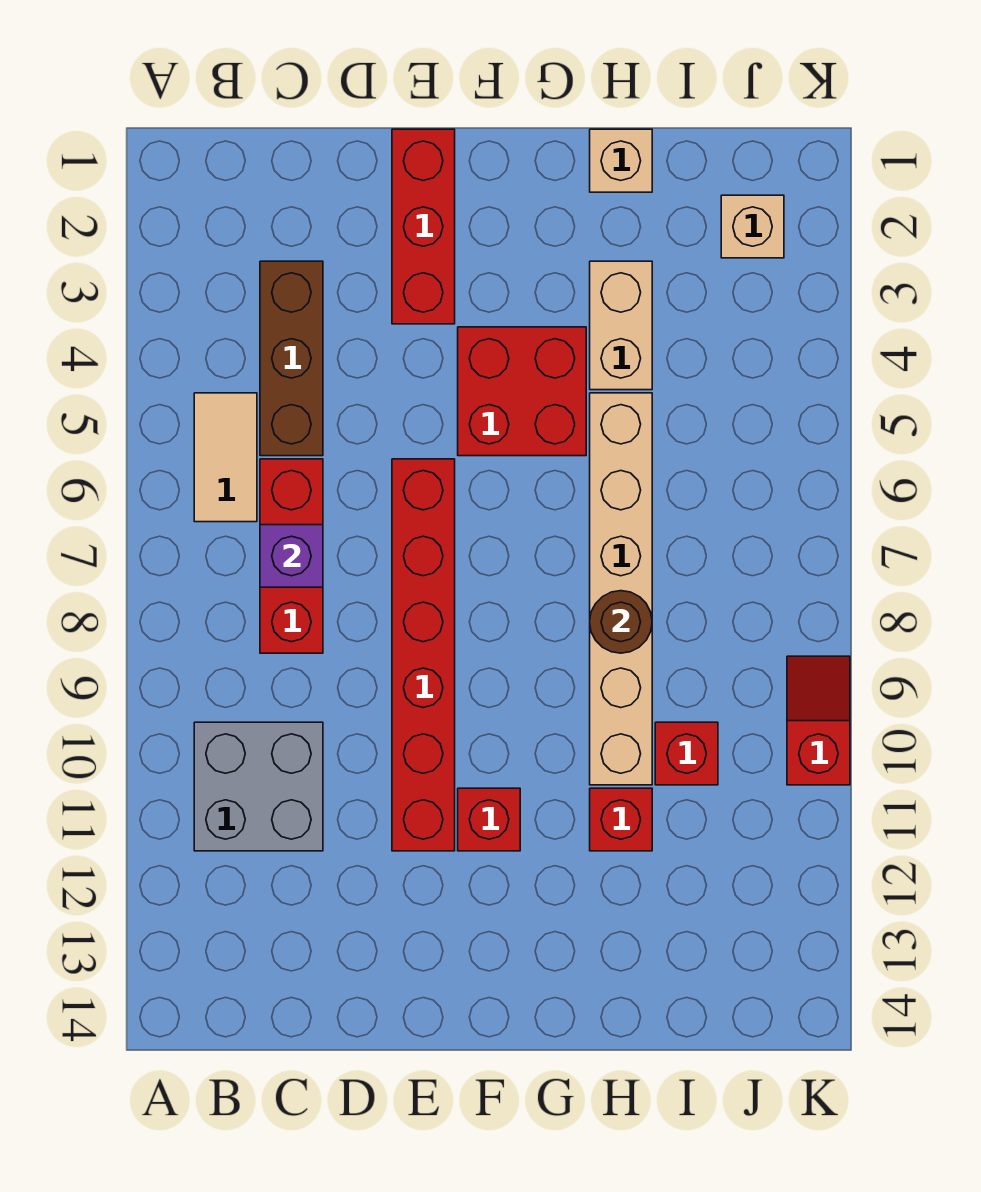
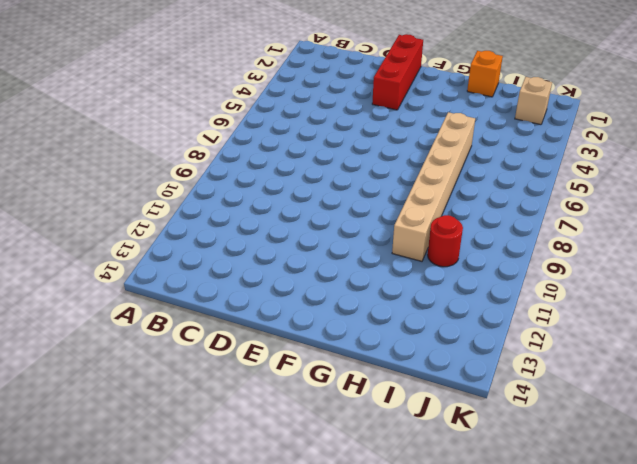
orange 1x1 brick [467,51,503,97] -> tan 1x1 brick [590,129,652,192]
red 1x1 round brick [428,215,463,267] -> red 1x1 brick [655,722,718,785]
none -> tan 1x2 tile [194,393,257,522]
none -> grey 2x2 brick [194,722,323,851]
none -> brown 1x3 brick [260,261,323,456]

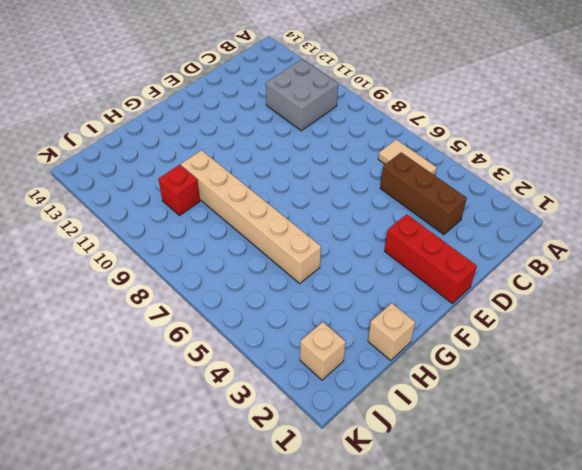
none -> red 1x3 brick [260,459,323,653]
none -> red 1x6 brick [392,459,455,851]
none -> red 2x2 brick [458,327,586,456]

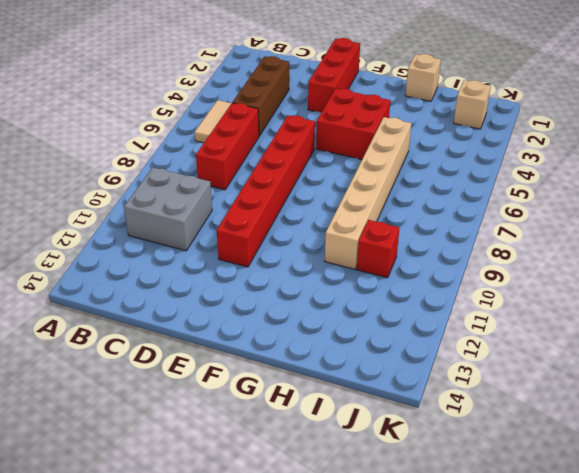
none -> red 1x1 brick [458,788,520,851]
none -> tan 1x2 brick [590,261,652,390]
none -> red 1x1 brick [590,788,652,851]

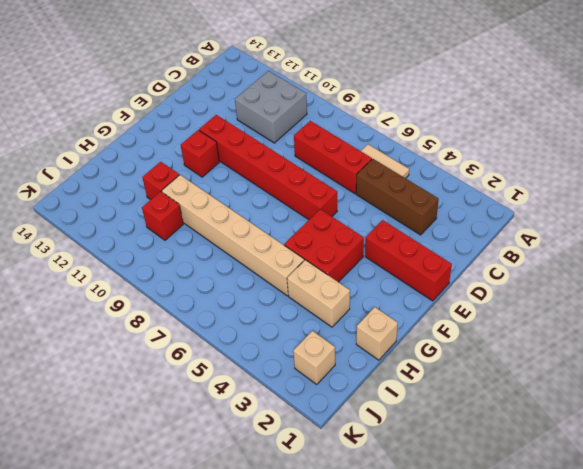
none -> red 1x2 slope [787,656,850,785]
none -> purple 1x1 brick [260,525,323,587]
none -> brown 1x1 round brick [590,591,652,653]

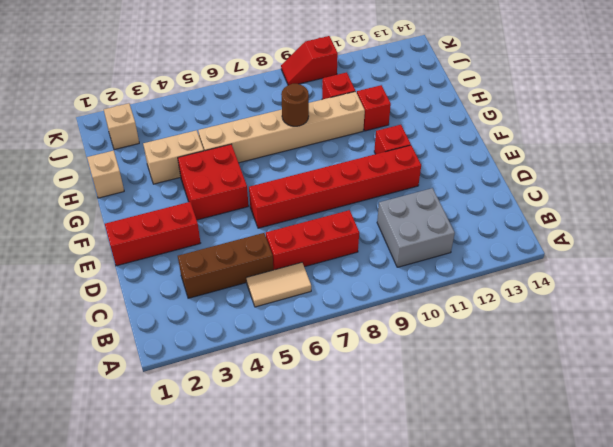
none -> purple 1x1 brick [260,525,323,587]

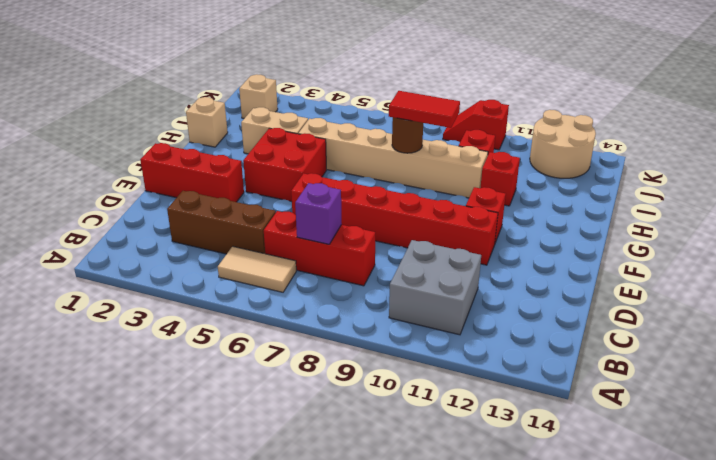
red 1x2 tile [389,91,460,128] -> none
tan 2x2 round brick [530,110,596,178] -> none

